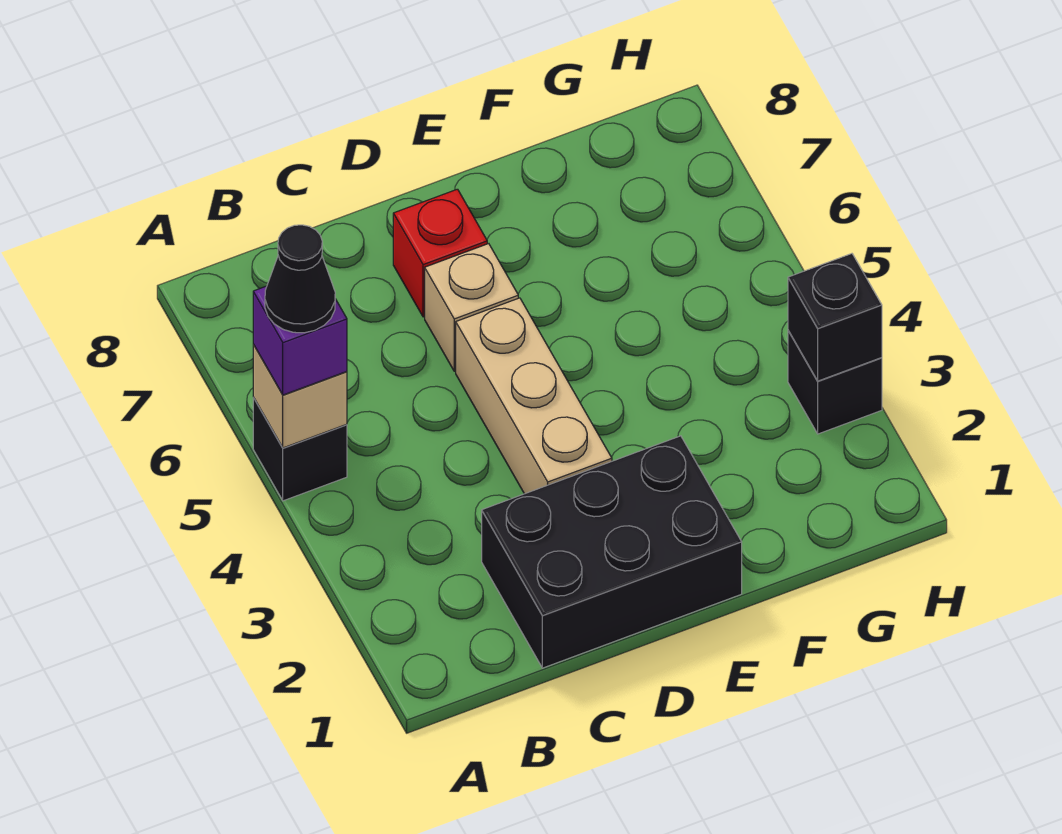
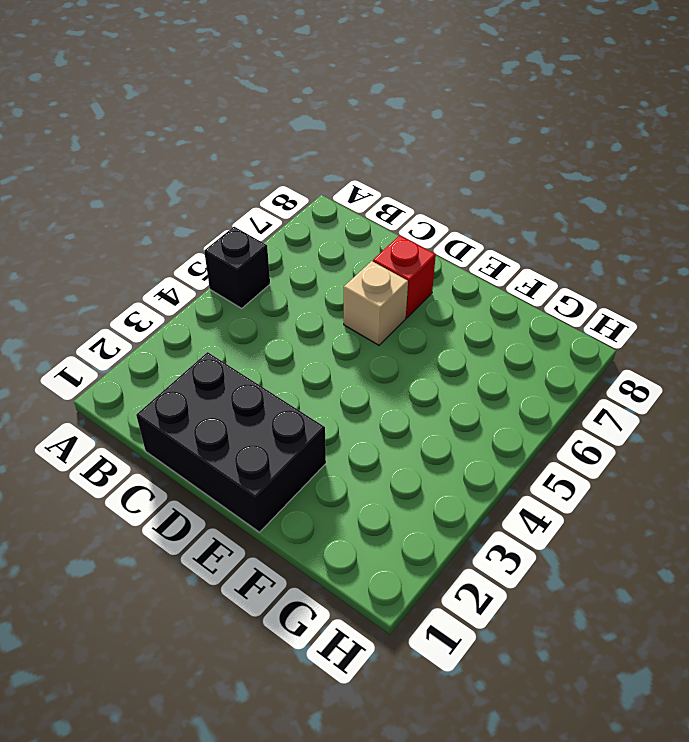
none -> tan 1x3 brick [456,298,612,494]
none -> black 1x1 brick [788,331,882,434]

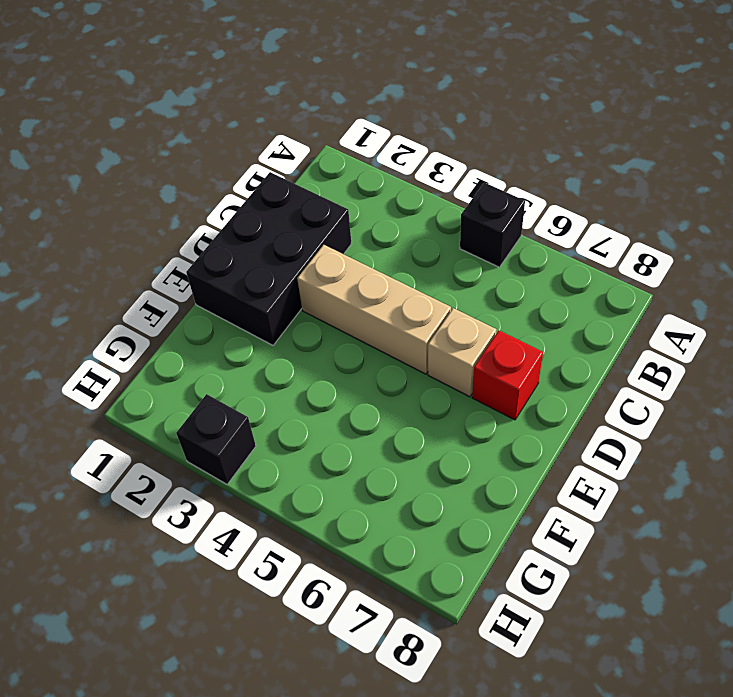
none -> tan 1x1 brick [253,344,347,448]
none -> black 1x1 brick [788,254,882,381]

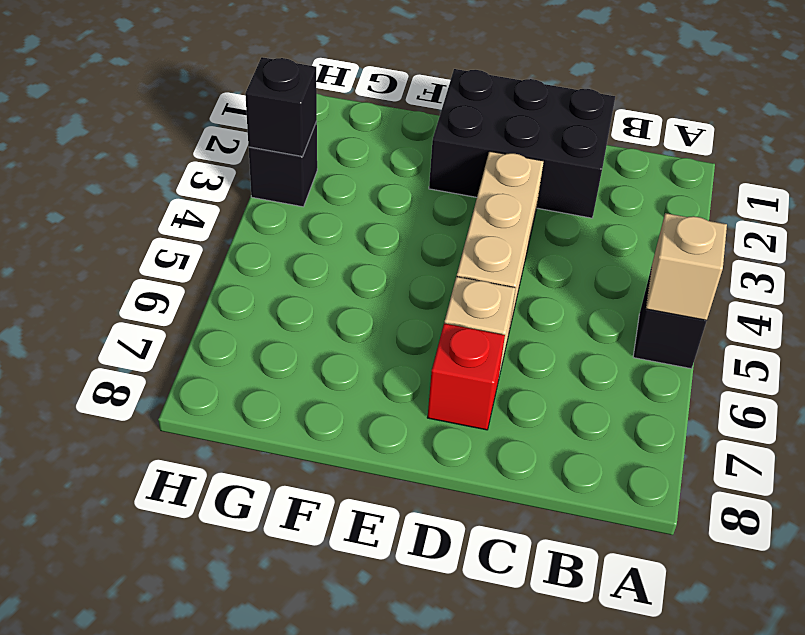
none -> purple 1x1 brick [253,286,347,395]
none -> black 1x1 cone [265,225,335,333]

